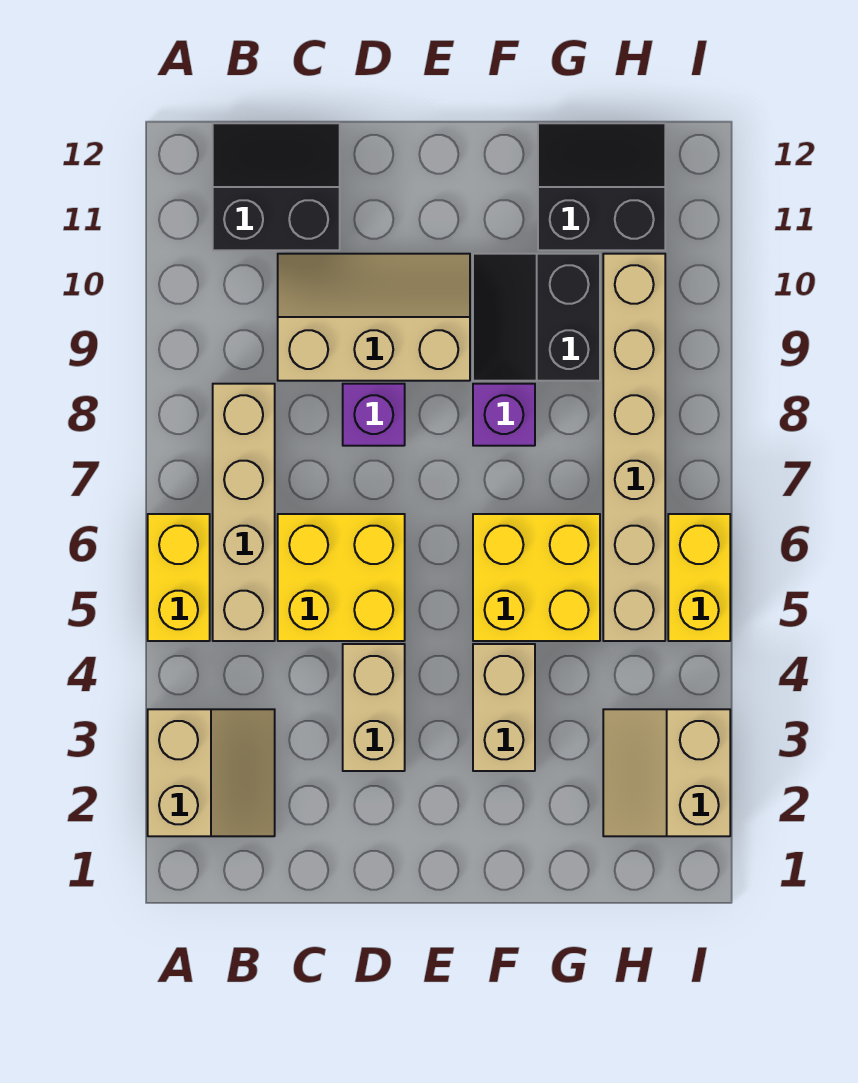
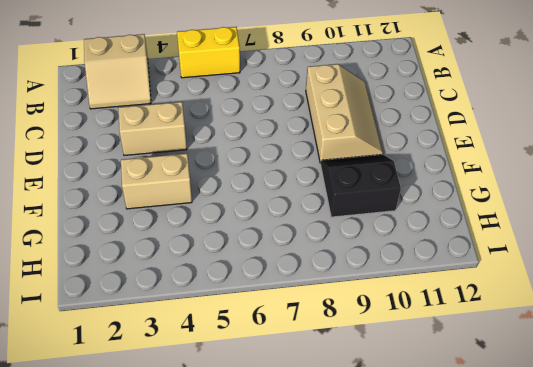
none -> tan 1x4 brick [213,384,275,641]
none -> black 2x2 slope [213,123,340,250]
none -> yellow 2x2 brick [278,514,405,641]

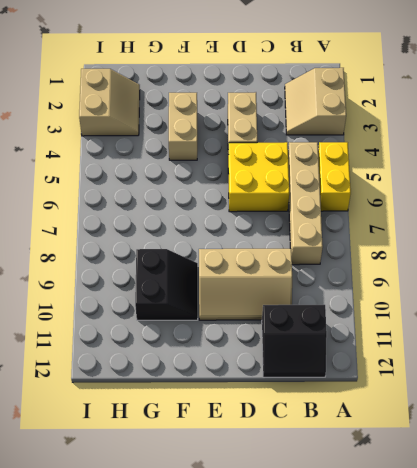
none -> purple 1x1 brick [343,384,405,446]
none -> yellow 2x2 brick [473,514,600,641]
none -> purple 1x1 brick [473,384,535,446]

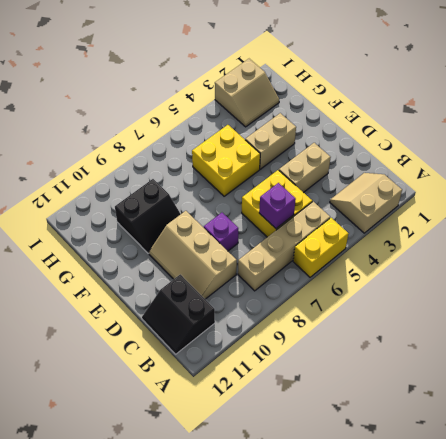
purple 1x1 brick [259,183,296,229] -> purple 1x1 brick moved to [473,384,535,446]
none -> black 2x2 slope [538,123,665,250]
none -> tan 1x6 brick [603,254,665,641]
none -> yellow 1x2 brick [668,514,730,641]

